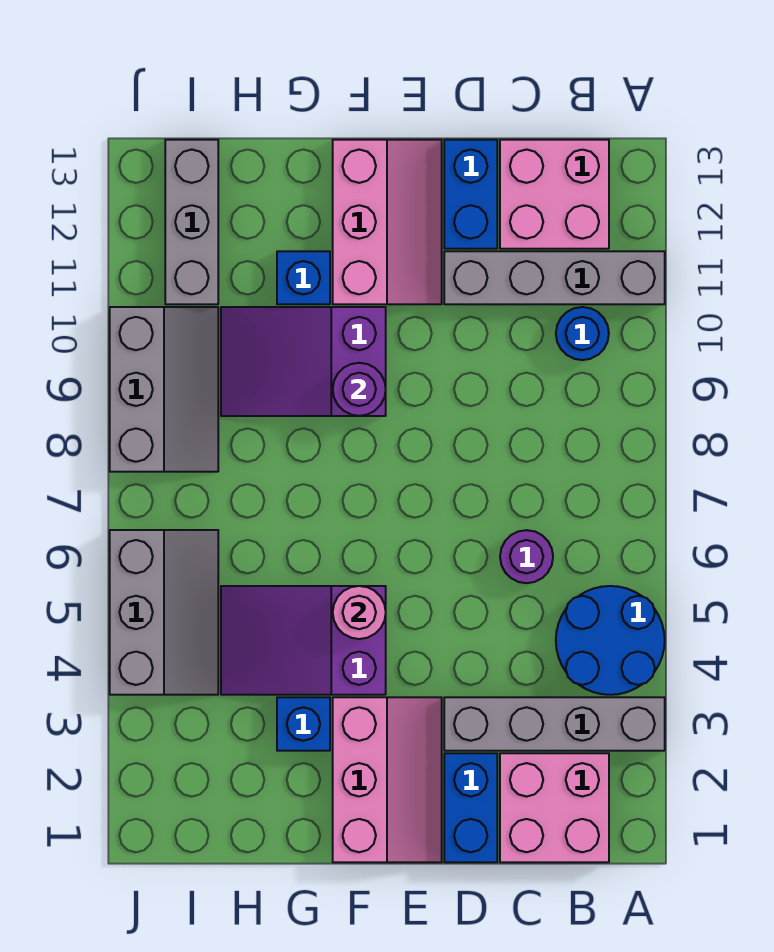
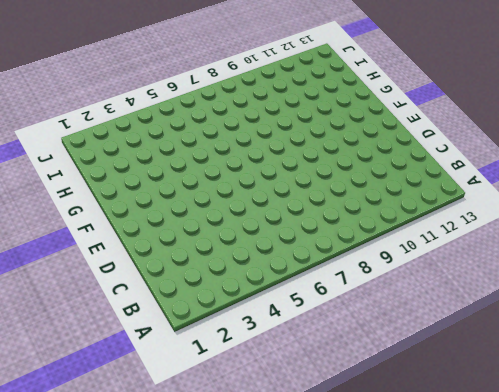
none -> grey 1x4 brick [444,697,665,751]
none -> blue 2x2 round brick [556,586,665,695]
none -> grey 1x4 brick [444,251,665,304]

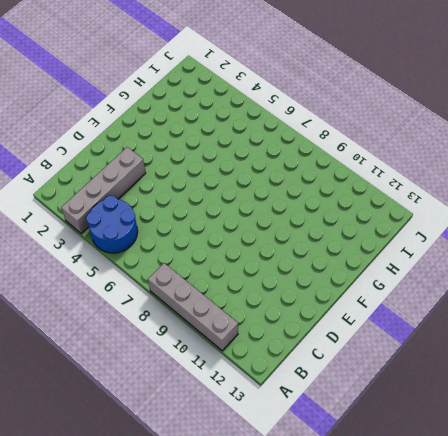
grey 1x4 brick [148,263,238,351] -> grey 1x4 brick turned to [444,251,665,304]
none -> pink 2x2 brick [500,753,609,862]
none -> blue 1x1 round brick [556,307,609,360]
none -> pink 2x2 brick [500,140,609,249]

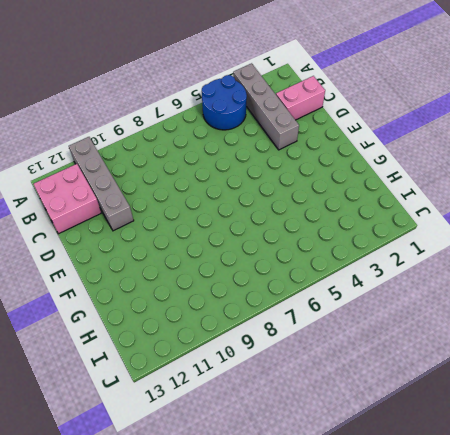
pink 1x2 brick [276,76,325,120] -> pink 2x2 brick [500,753,609,862]
none -> blue 1x1 round brick [556,307,609,360]
none -> purple 1x1 round brick [500,530,553,583]
none -> blue 1x2 brick [444,753,497,862]

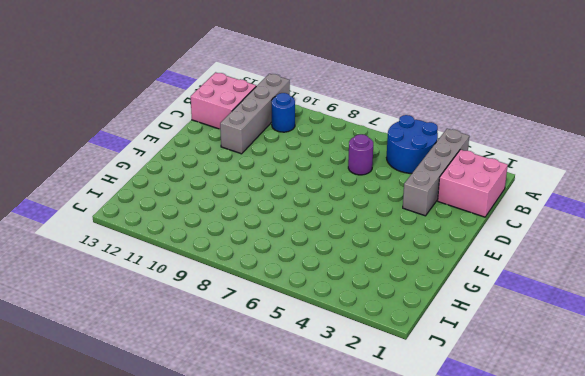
none -> blue 1x2 brick [444,753,497,862]
none -> blue 1x2 brick [444,140,497,249]
none -> pink 2x3 slope [333,697,442,862]

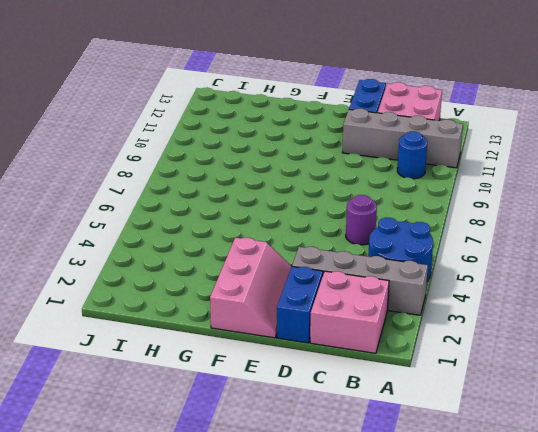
none -> pink 2x3 slope [333,140,442,304]
none -> purple 2x3 slope [221,586,386,695]
none -> purple 2x3 slope [221,307,386,416]

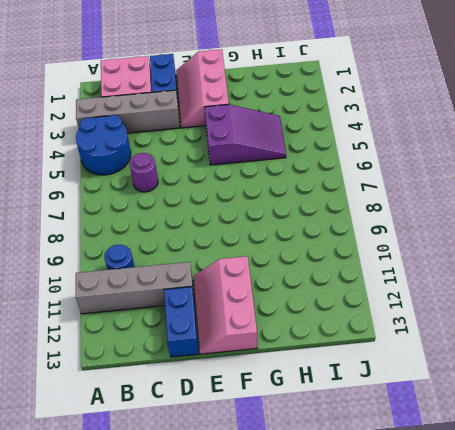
none -> pink 2x2 brick [500,140,609,249]
none -> purple 2x3 slope [221,307,386,416]
none -> blue 1x1 brick [277,697,330,751]

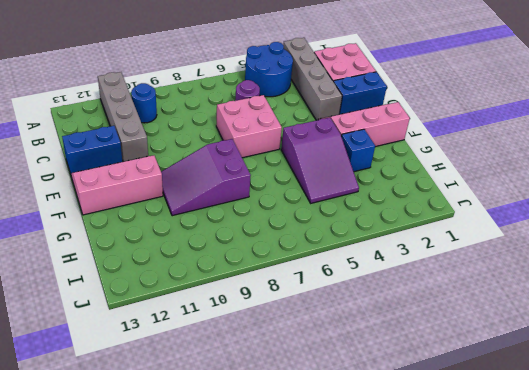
pink 2x2 brick [216,95,282,158] -> pink 2x2 brick moved to [500,140,609,249]
purple 2x3 slope [161,139,251,216] -> purple 2x3 slope turned to [221,307,386,416]
none -> blue 1x1 brick [277,251,330,304]
none -> grey 2x3 slope [110,530,218,695]
none -> grey 2x3 slope [110,307,218,472]

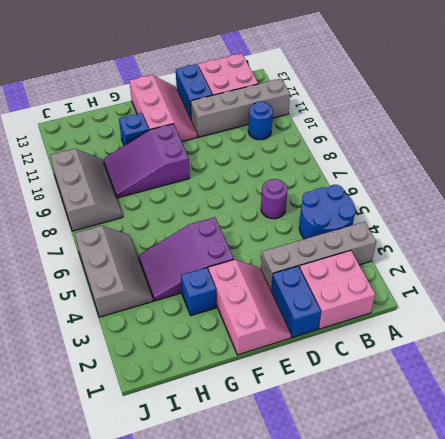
none -> grey 1x3 brick [165,140,218,304]
none -> pink 1x1 round brick [333,586,386,639]
none -> purple 1x1 round brick [333,363,386,416]

